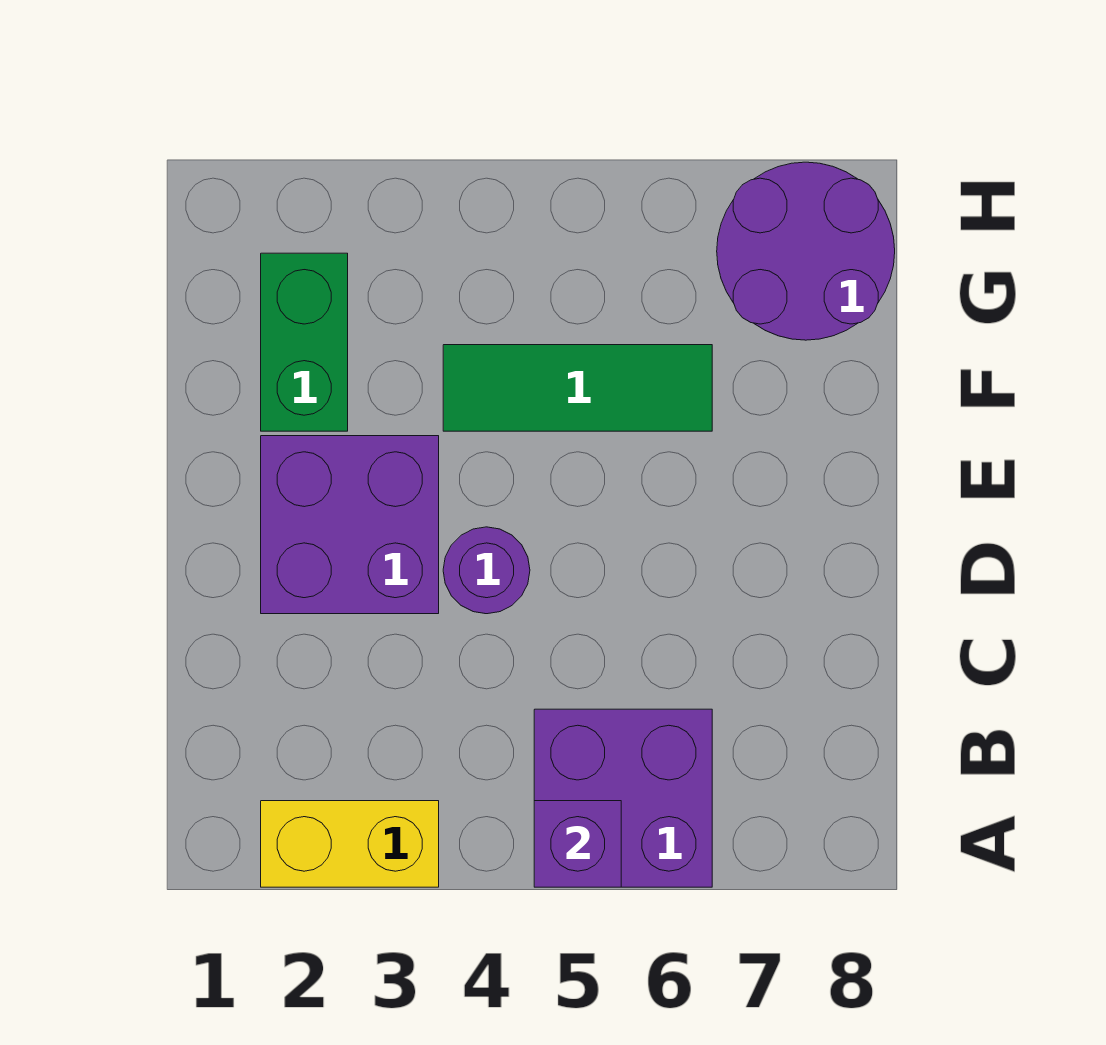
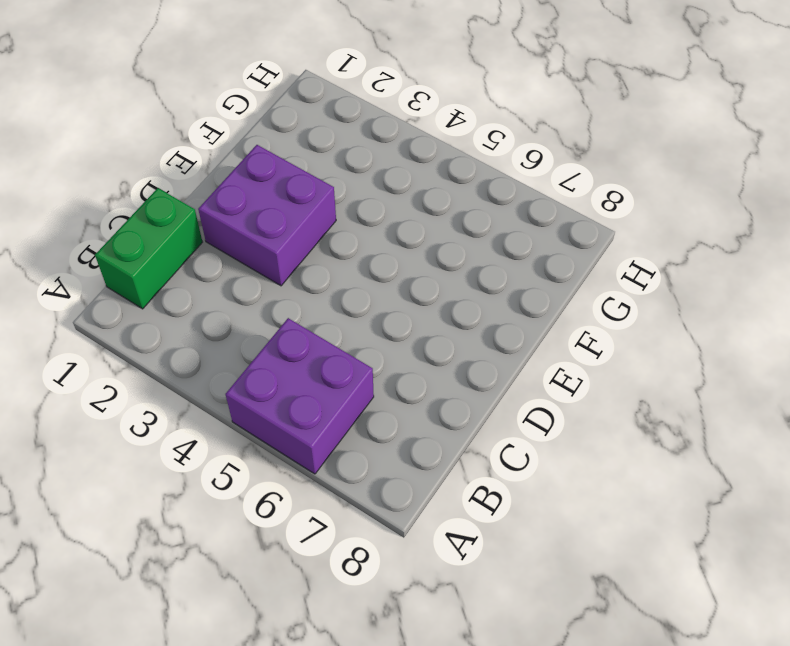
green 1x2 brick [95,188,202,309] -> green 1x2 brick moved to [261,253,348,431]
none -> yellow 1x2 brick [261,801,439,887]
none -> purple 1x1 round brick [443,527,530,614]

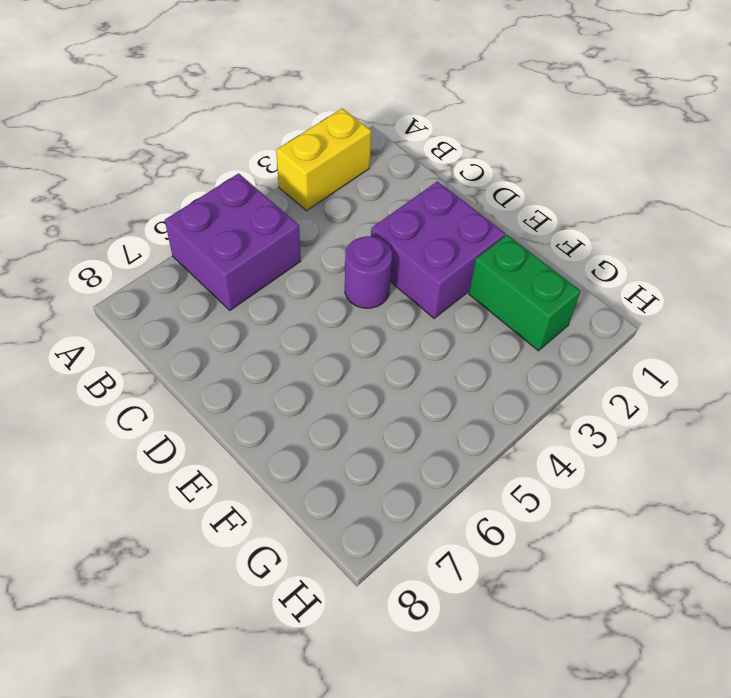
none -> green 1x3 tile [443,345,712,431]
none -> purple 2x2 round brick [717,162,895,340]

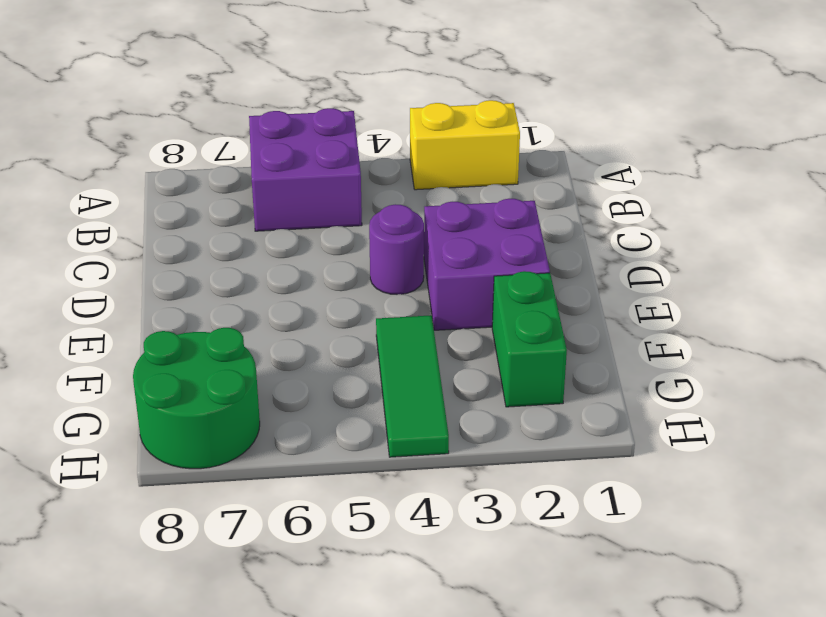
green 1x3 tile [376,315,449,457] -> green 1x3 tile turned to [443,345,712,431]
green 2x2 round brick [133,328,260,469] -> purple 2x2 round brick [717,162,895,340]
none -> purple 1x1 brick [534,801,621,887]

